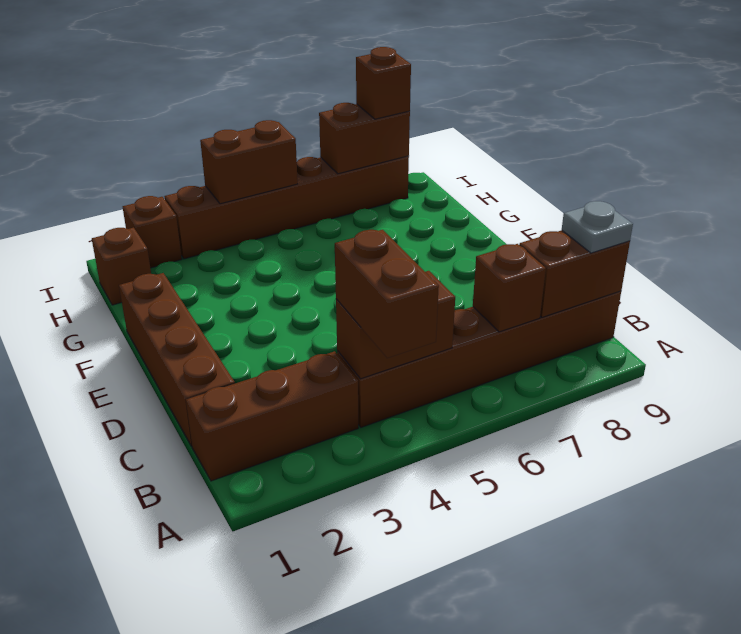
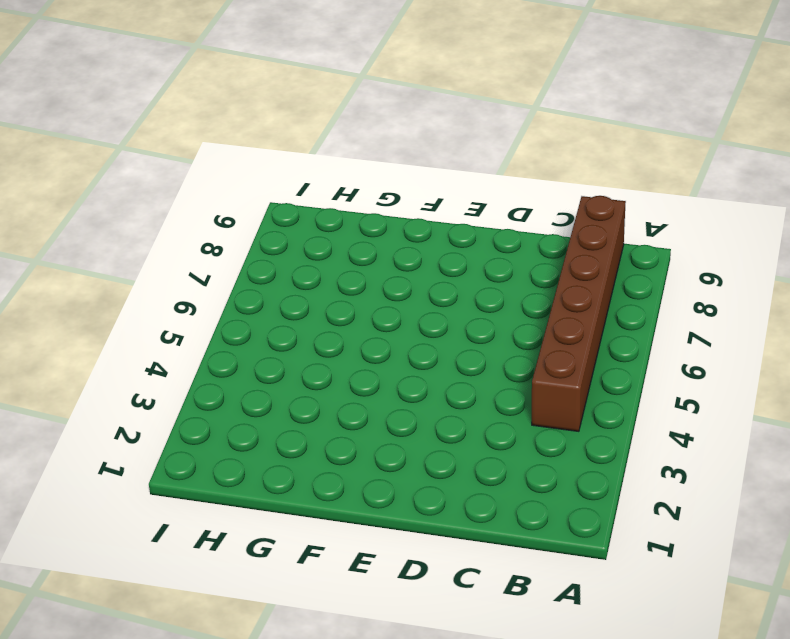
none -> brown 1x3 brick [186,351,358,481]
none -> brown 1x4 brick [119,273,235,446]
none -> brown 1x1 brick [92,228,151,305]

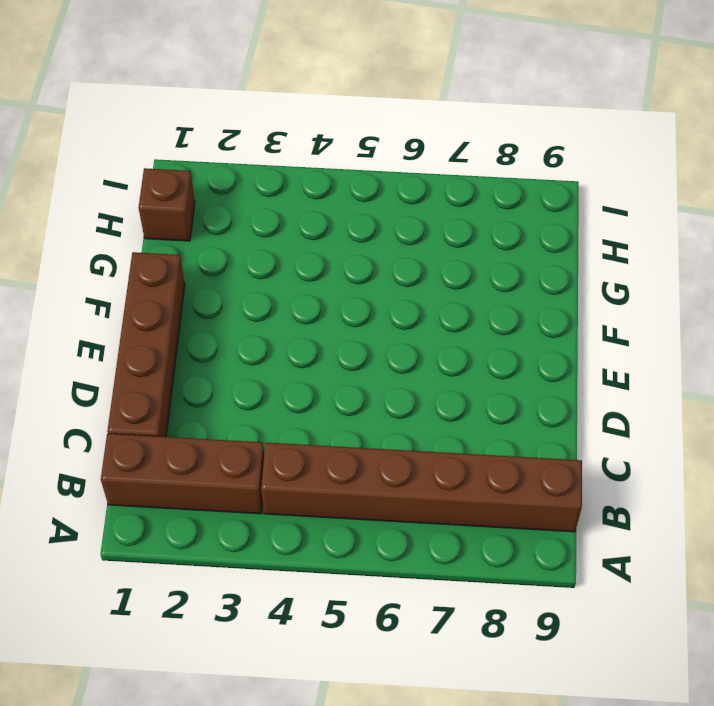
none -> brown 1x1 brick [123,196,182,268]
none -> brown 1x6 brick [165,156,409,259]
none -> brown 1x2 brick [336,271,455,379]

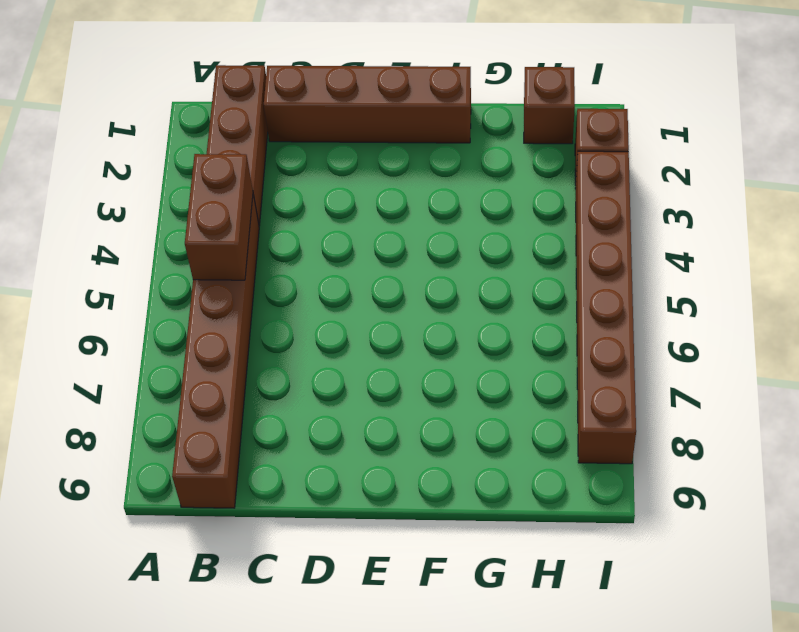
none -> brown 1x1 brick [473,244,546,332]
none -> brown 1x2 brick [519,230,630,317]
none -> brown 1x2 brick [200,120,298,204]

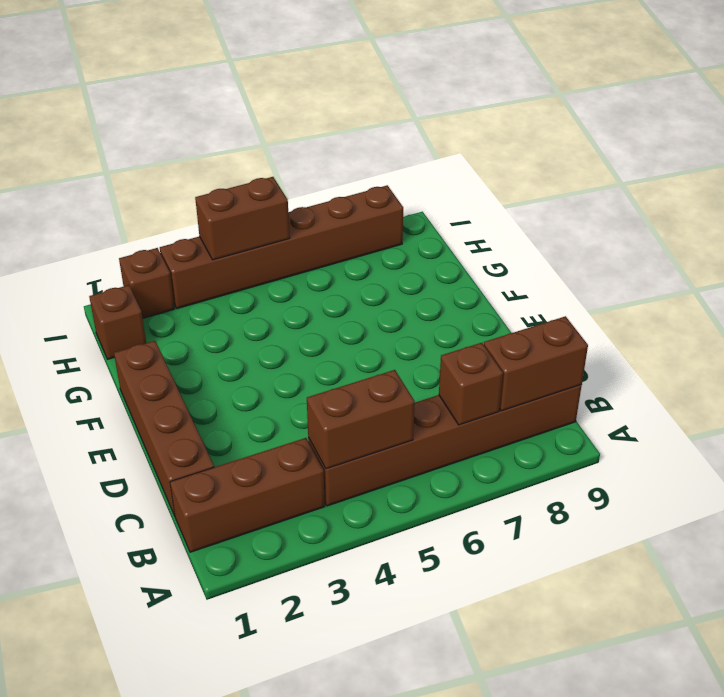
none -> brown 1x2 brick [319,103,410,174]
none -> brown 1x2 brick [334,230,439,358]
none -> grey 1x1 plate [562,201,633,253]

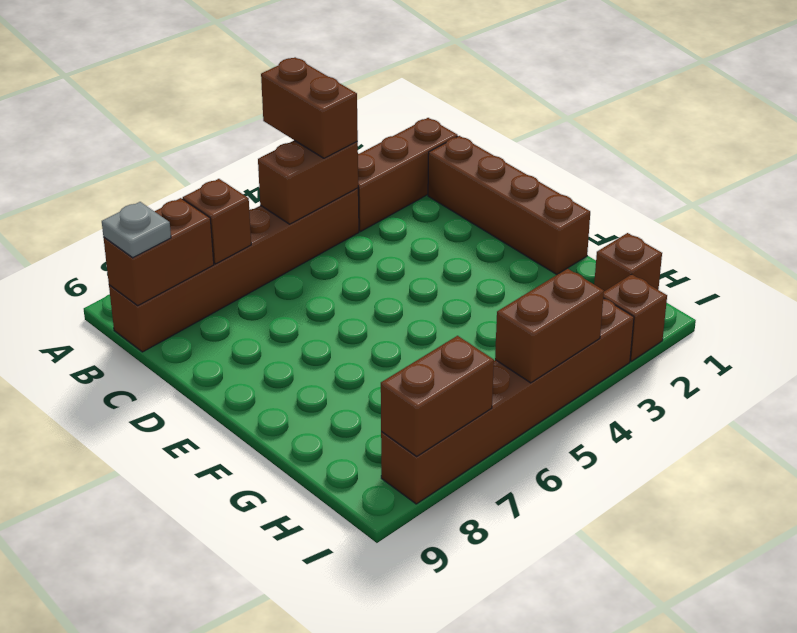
none -> brown 1x1 brick [356,47,411,119]

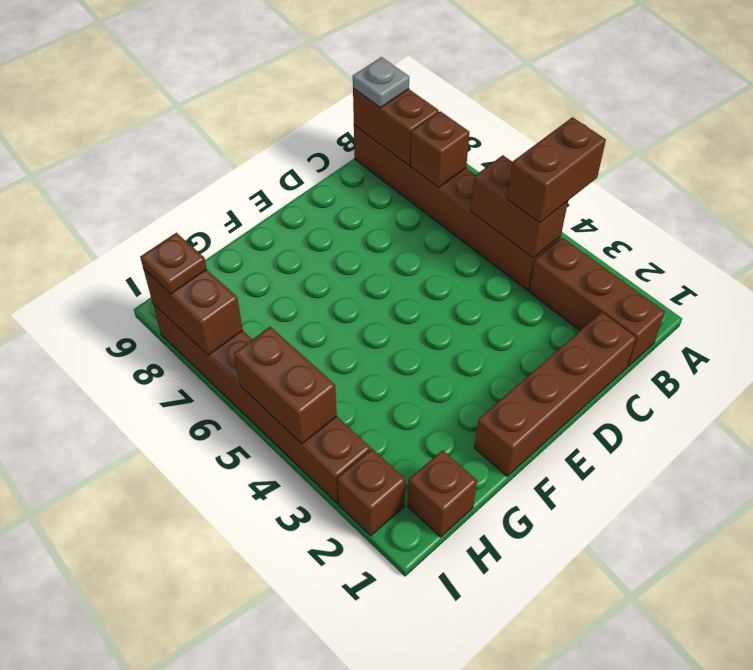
brown 1x1 plate [140,233,207,294] -> brown 1x1 brick [356,47,411,119]

